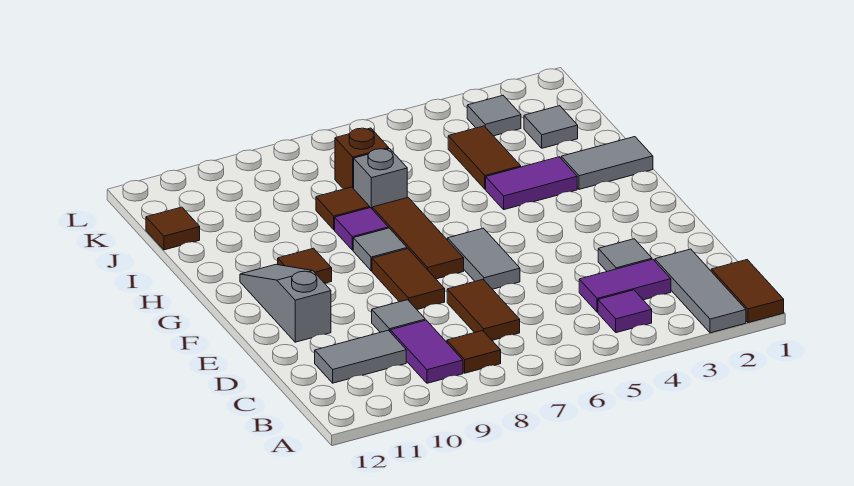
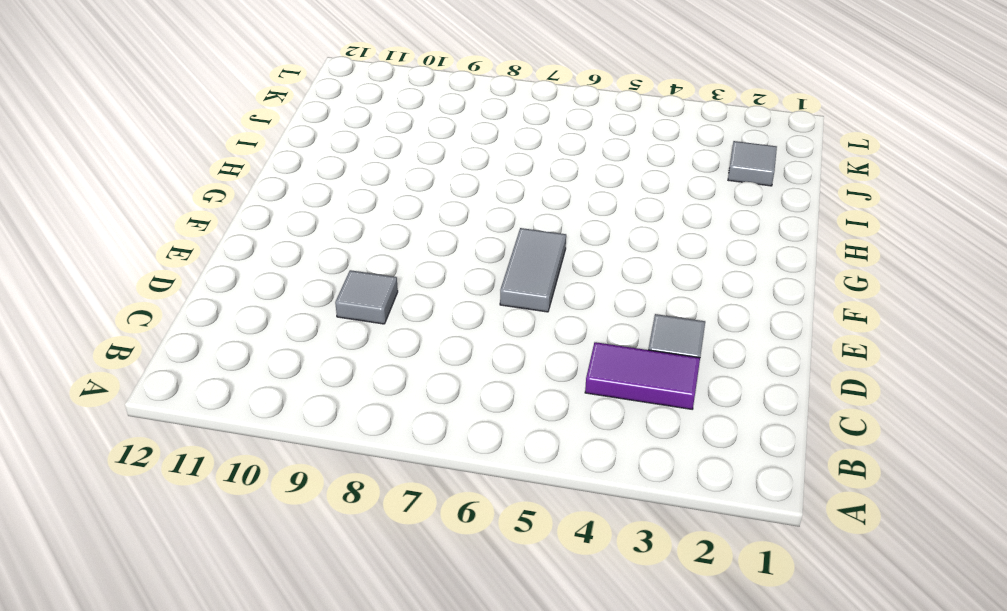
none -> brown 1x2 tile [711,260,784,323]
none -> grey 1x3 tile [655,249,746,333]
none -> purple 1x1 tile [598,290,652,333]

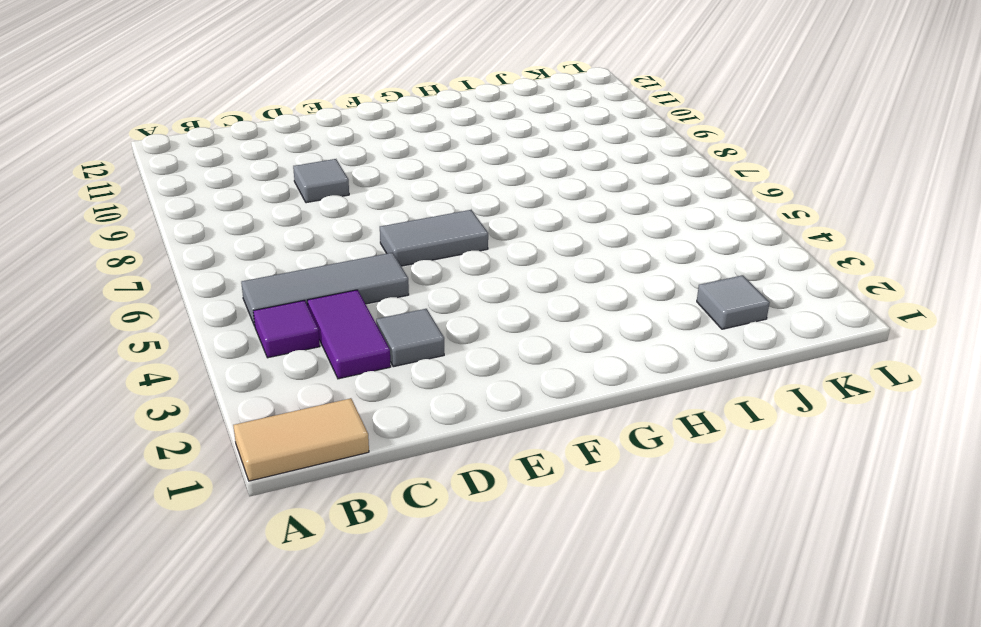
tan 1x2 tile [233,398,369,481] -> brown 1x2 tile [711,260,784,323]
grey 1x3 tile [241,253,409,326] -> grey 1x3 tile moved to [655,249,746,333]
none -> brown 1x1 tile [447,331,501,373]
none -> purple 1x2 tile [390,320,463,383]
none -> brown 1x2 tile [447,280,520,340]

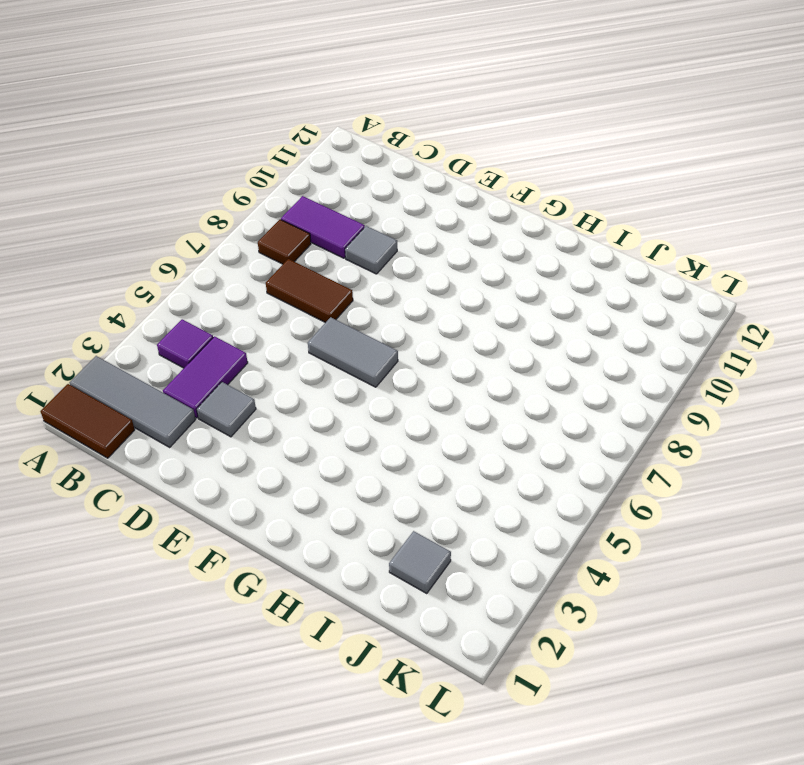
none -> grey 1x2 tile [315,330,406,383]
none -> brown 1x2 tile [372,249,445,309]
none -> grey 1x3 slope [240,264,331,342]

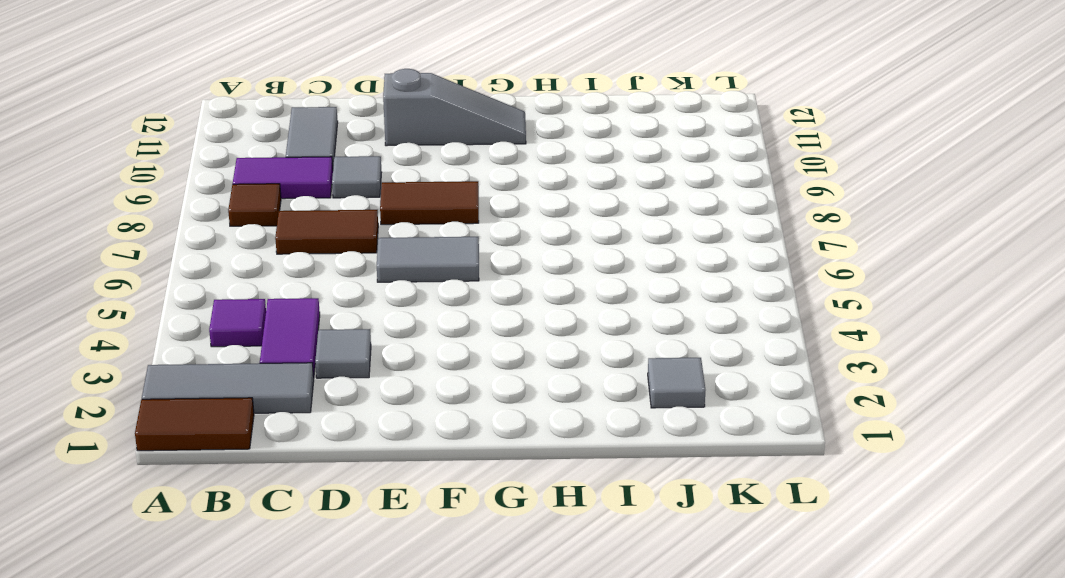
none -> brown 1x3 tile [372,197,464,279]
none -> grey 1x1 tile [353,228,407,271]
none -> brown 1x1 tile [278,248,332,283]

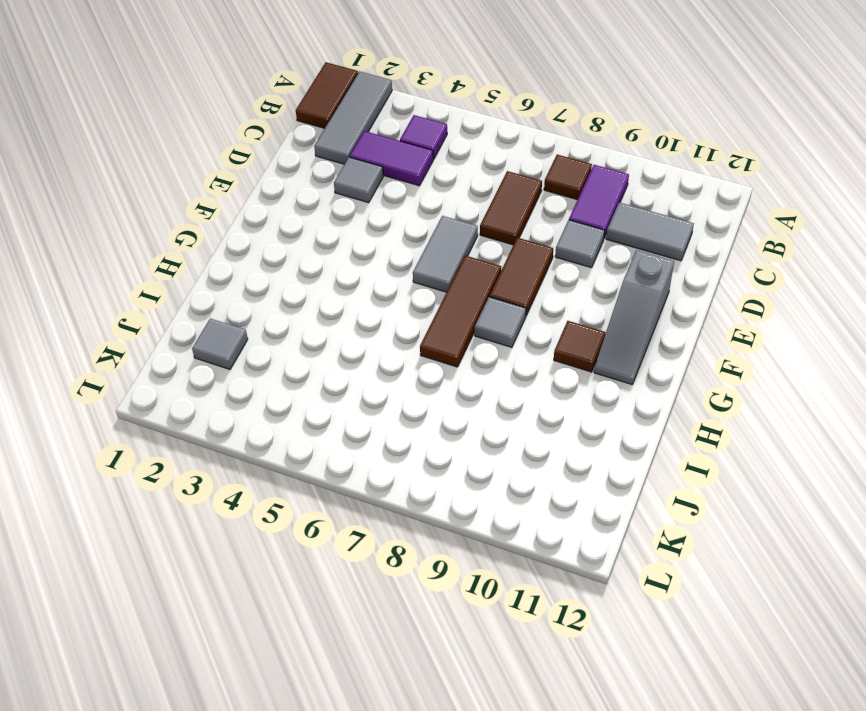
none -> grey 1x2 tile [561,137,653,189]
none -> purple 1x2 tile [486,157,577,210]
none -> purple 1x1 tile [335,208,388,250]

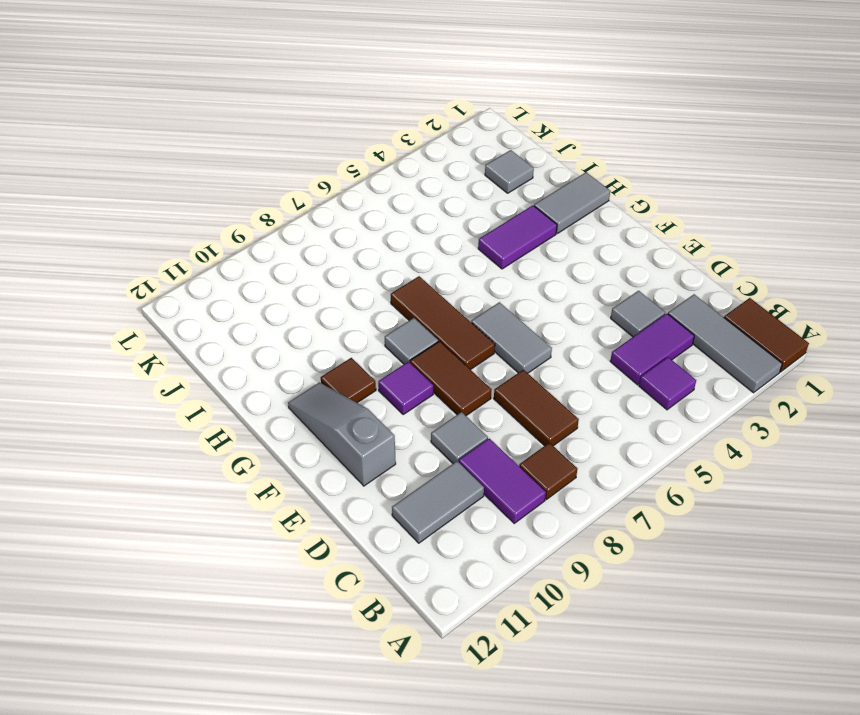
purple 1x1 tile [378,361,433,414] -> purple 1x1 tile moved to [335,208,388,250]
none -> brown 1x2 tile [448,126,521,189]
none -> grey 1x1 brick [354,149,407,209]
none -> brown 1x1 tile [316,187,370,230]

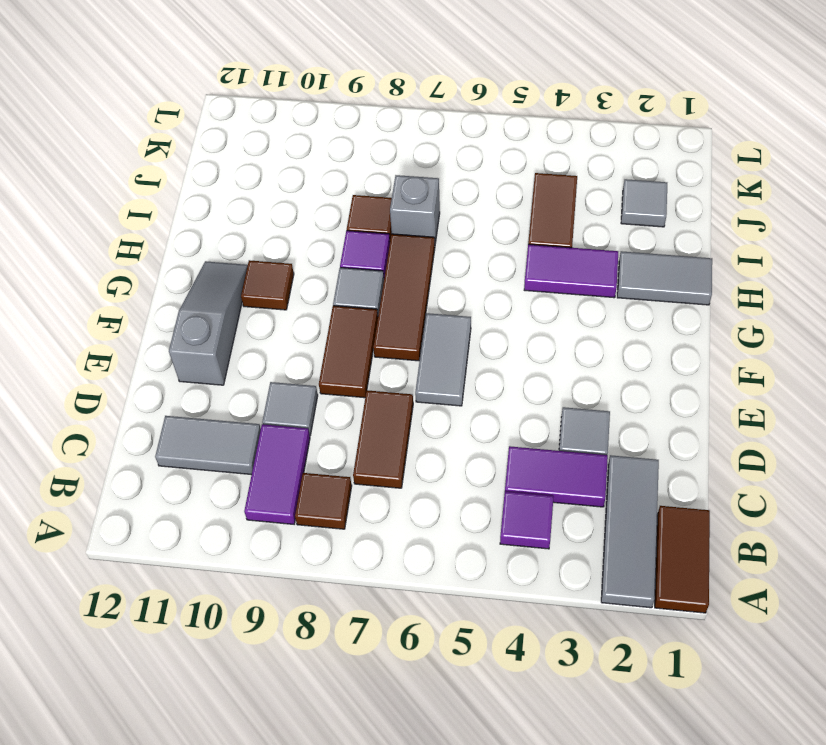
none -> brown 1x1 brick [335,128,389,189]
none -> brown 1x1 tile [146,207,200,250]
none -> grey 1x1 tile [467,96,521,136]

